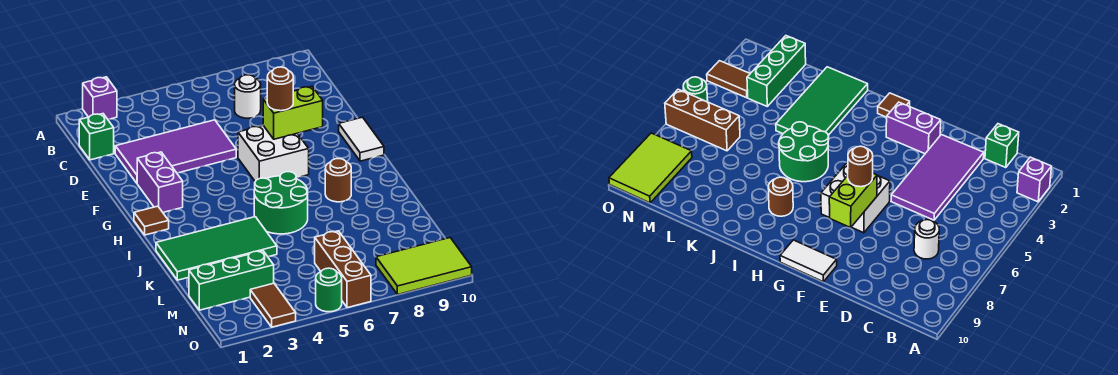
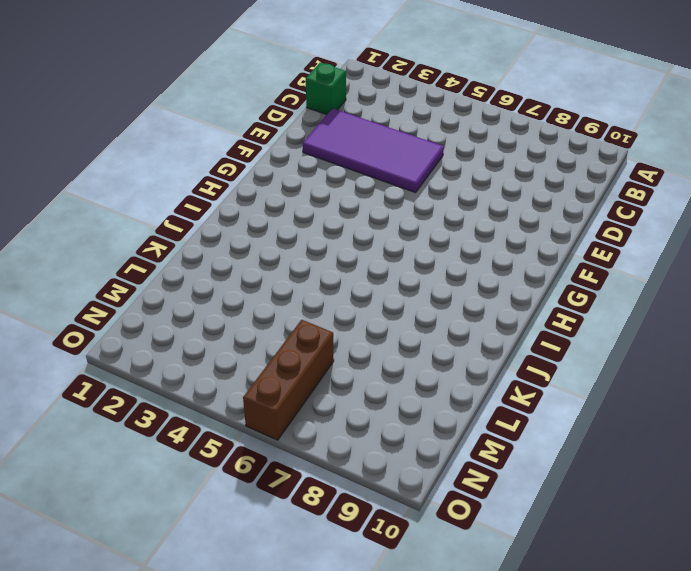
none -> purple 1x1 brick [83,77,117,119]
none -> white 1x1 round brick [235,75,261,118]
none -> purple 1x2 brick [137,152,183,212]

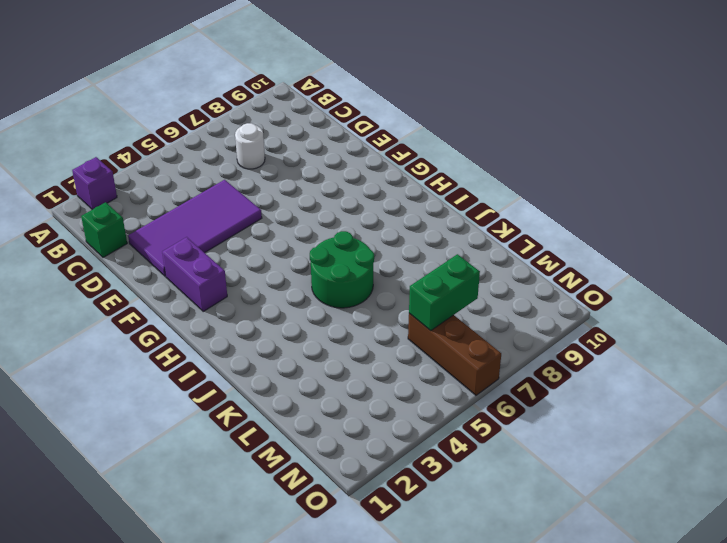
green 1x2 brick [409,254,480,331] -> none
none -> white 2x2 brick [238,126,309,181]
none -> white 1x2 tile [339,117,384,161]
none -> brown 1x1 tile [134,206,169,235]

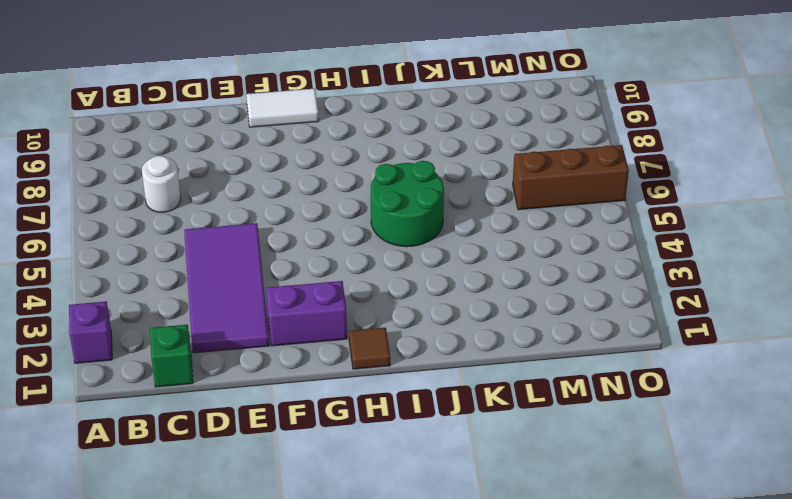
none -> white 2x2 brick [238,126,309,181]
none -> brown 1x1 round brick [325,159,351,202]
none -> green 2x4 tile [156,217,277,280]

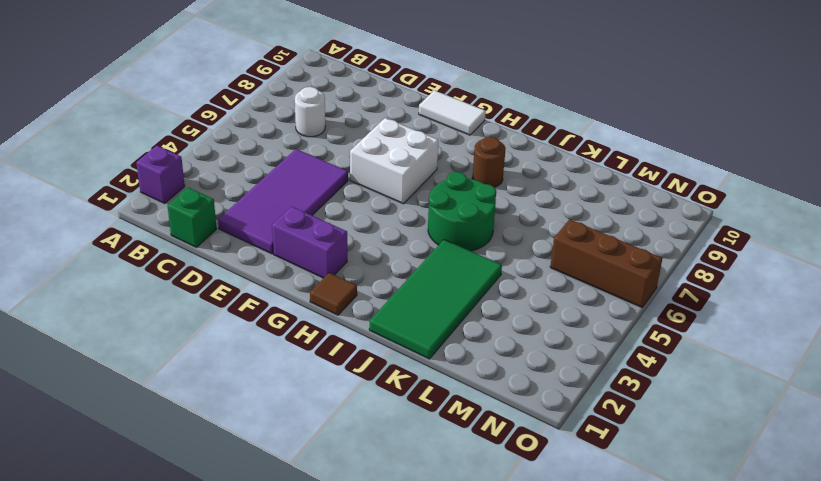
none -> green 1x3 brick [189,251,274,310]
none -> brown 1x2 tile [250,283,296,327]
none -> lime 2x3 tile [376,238,472,295]

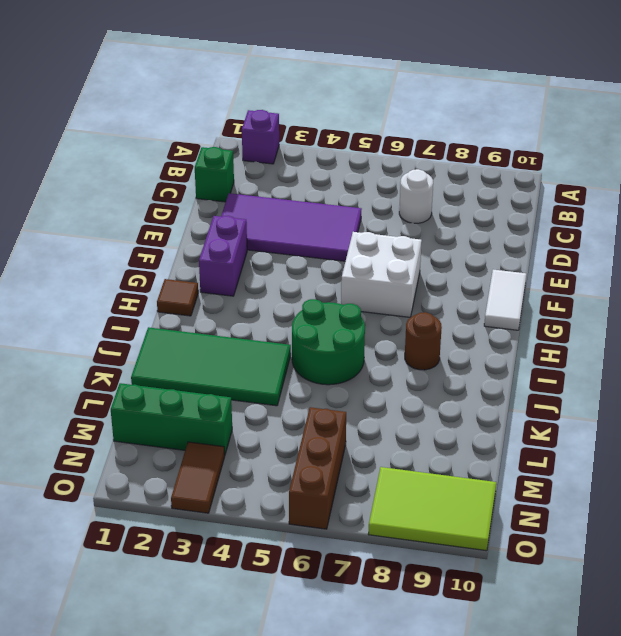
none -> green 1x1 round brick [316,268,342,312]
none -> lime 1x2 brick [263,86,323,139]
none -> brown 1x1 round brick [267,67,293,111]

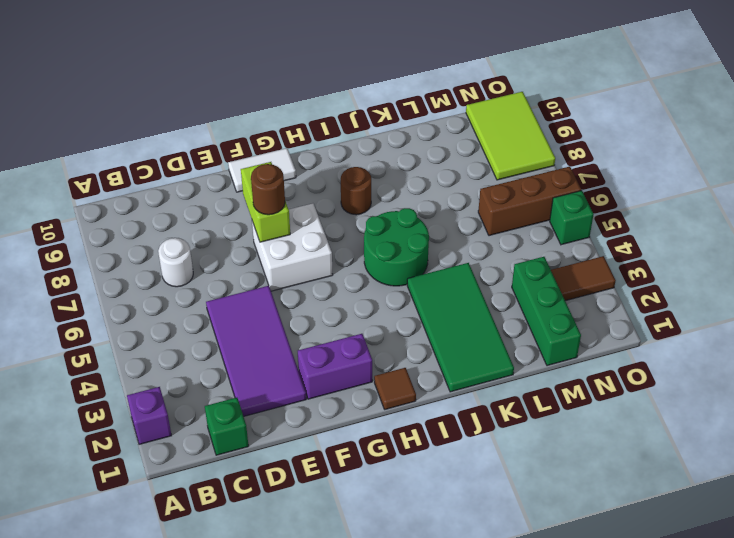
green 1x1 brick [550,191,594,245] -> green 1x1 round brick [316,268,342,312]

